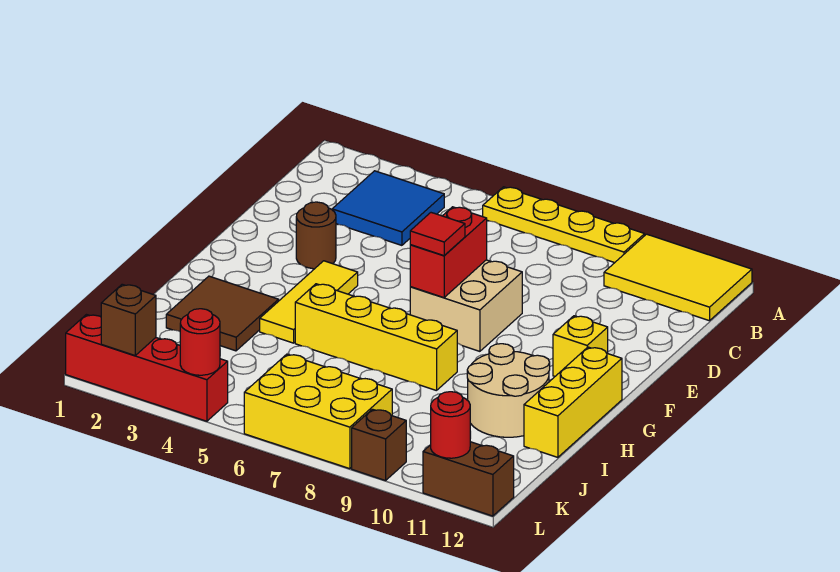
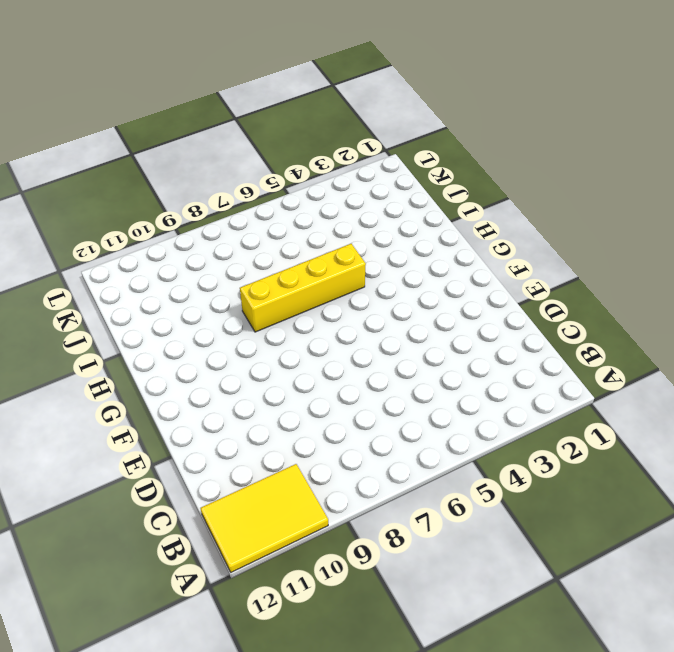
none -> yellow 1x4 plate [483,187,645,263]
none -> blue 2x2 tile [332,171,444,245]
none -> brown 1x1 round brick [296,202,336,269]

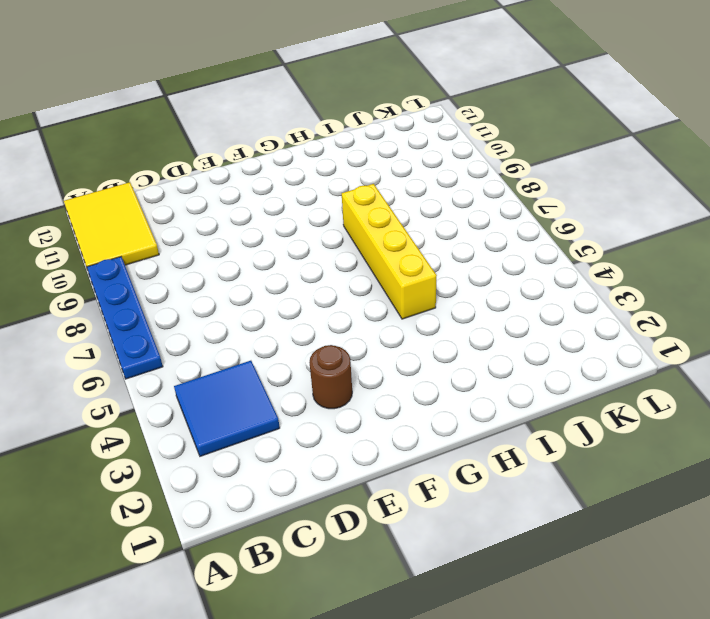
blue 1x4 plate [87,257,163,379] -> yellow 1x4 plate [483,187,645,263]
none -> tan 2x2 brick [410,260,522,351]
none -> yellow 1x3 tile [260,261,358,343]
none -> yellow 1x1 brick [553,316,608,376]

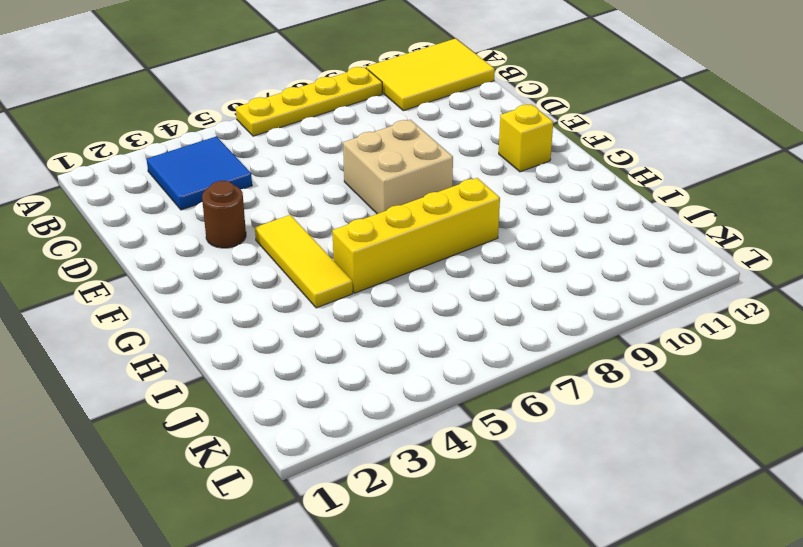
none -> yellow 1x3 brick [524,347,622,457]
none -> brown 2x2 tile [166,276,279,351]
none -> tan 2x2 round brick [467,344,550,437]

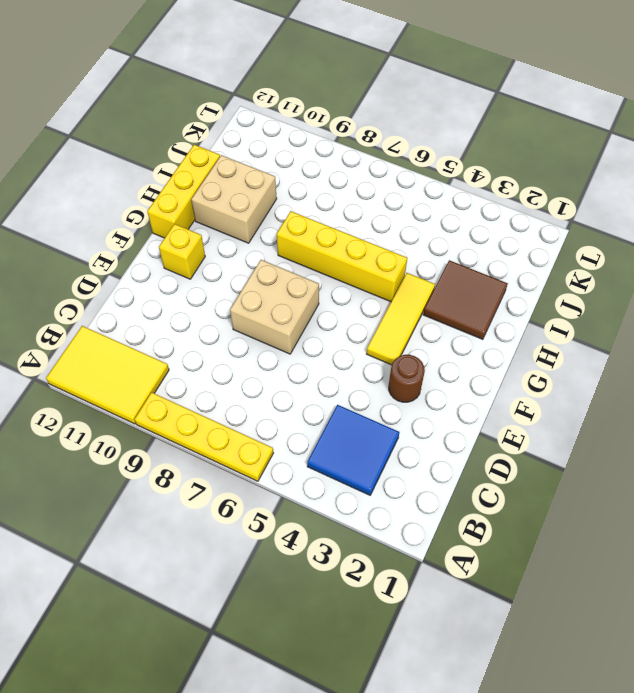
tan 2x2 brick [191,155,277,243] -> tan 2x2 round brick [467,344,550,437]
none -> yellow 2x3 brick [244,354,392,469]
none -> red 1x4 brick [66,315,228,421]
none -> brown 1x1 brick [352,409,406,481]

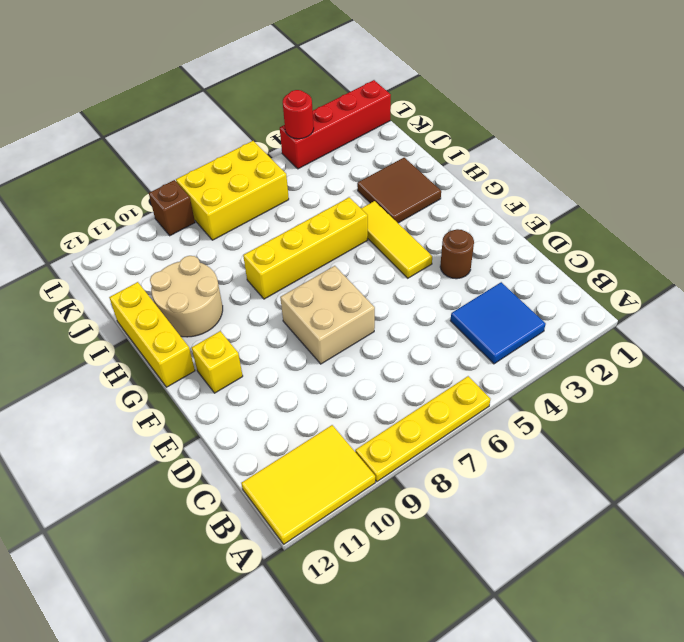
none -> brown 1x2 brick [423,442,514,516]
none -> red 1x2 brick [410,207,487,298]
none -> brown 1x1 brick [101,284,156,355]

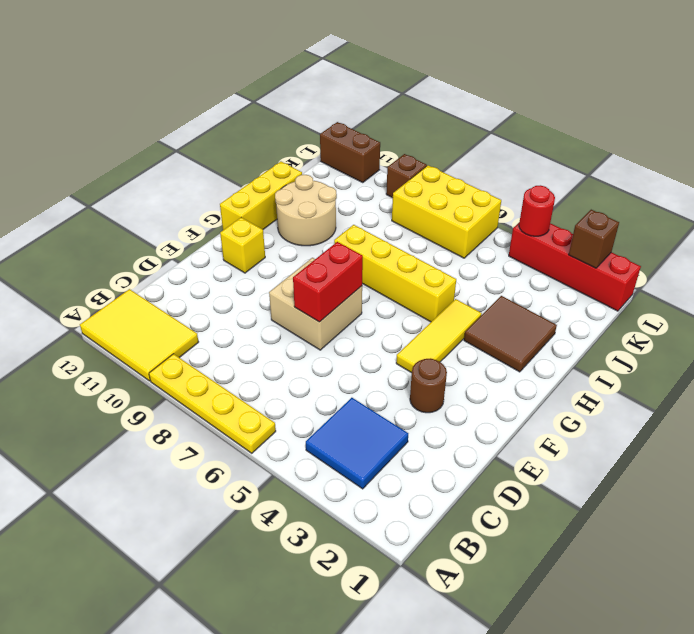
none -> red 1x1 round brick [431,392,470,458]
none -> red 1x1 tile [410,213,465,256]

